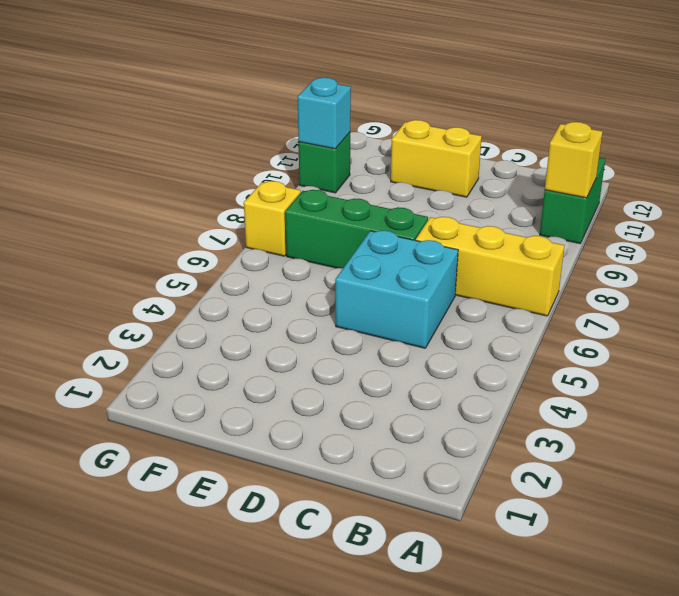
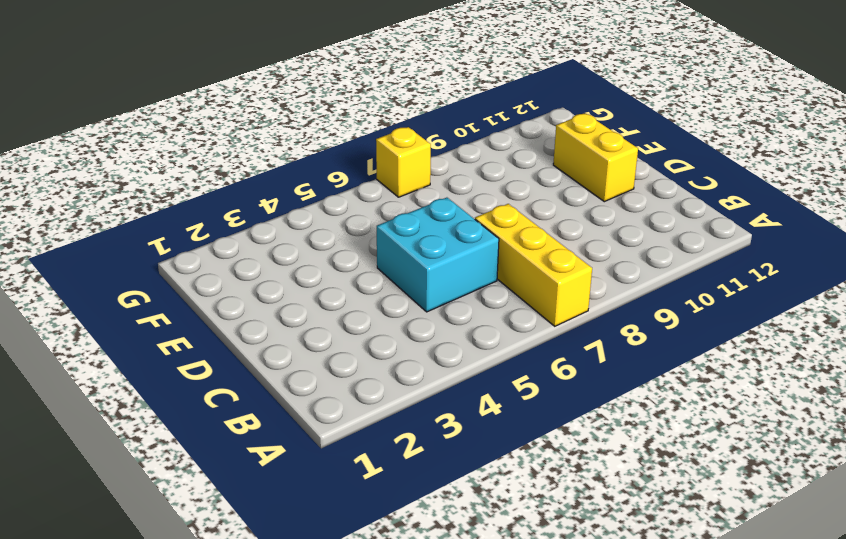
none -> green 1x2 brick [540,158,605,244]
none -> green 1x3 brick [285,190,428,268]

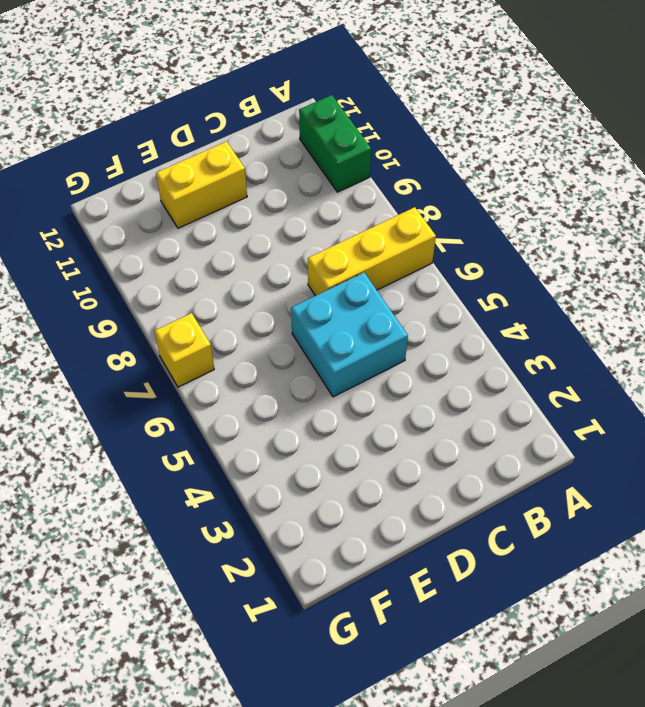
none -> green 1x3 brick [285,190,428,268]
none -> green 1x1 brick [299,132,350,193]

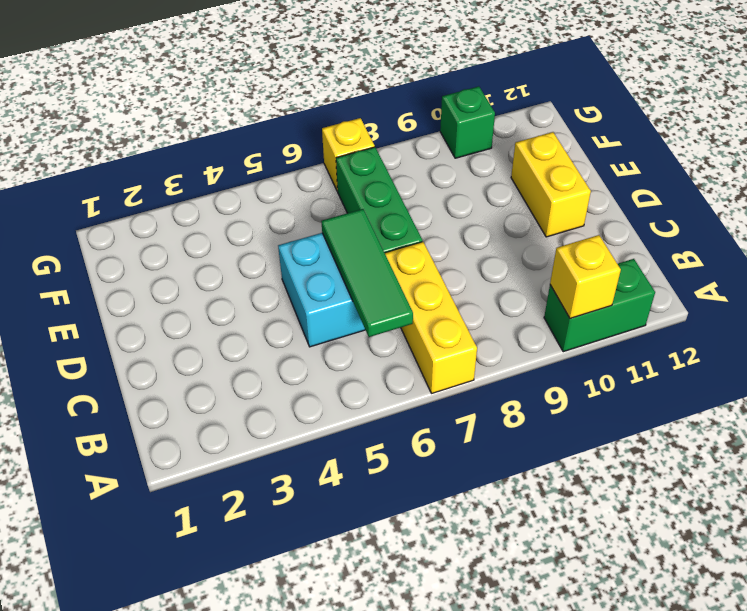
green 1x3 tile [321,209,413,337] -> none
none -> cyan 1x1 brick [298,78,351,149]

